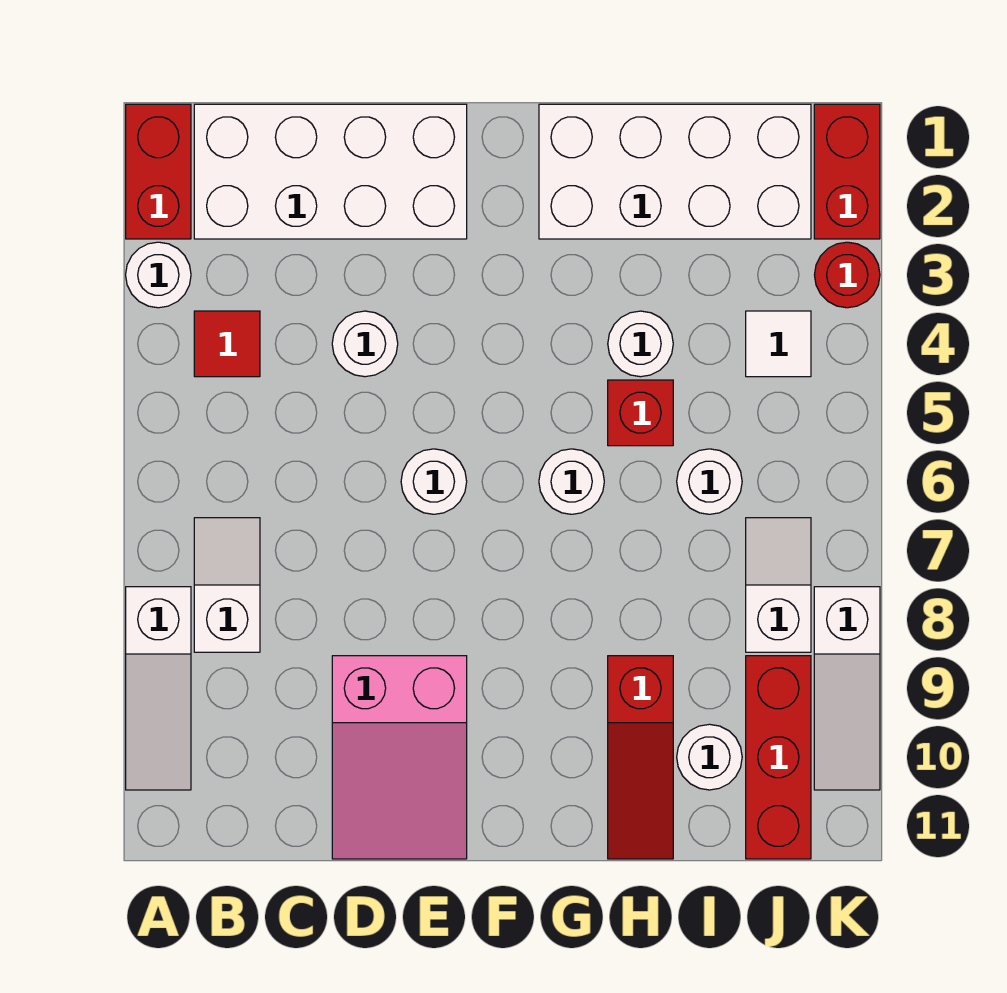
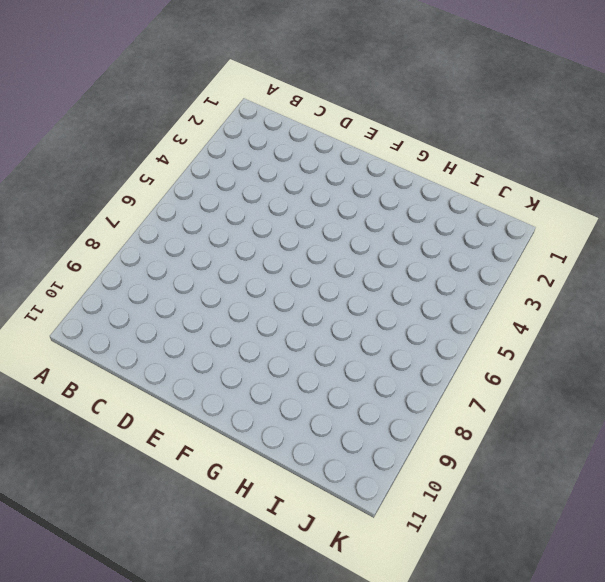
none -> red 1x2 brick [126,104,191,239]
none -> white 1x1 round brick [126,242,191,308]
none -> white 1x3 slope [126,587,191,790]

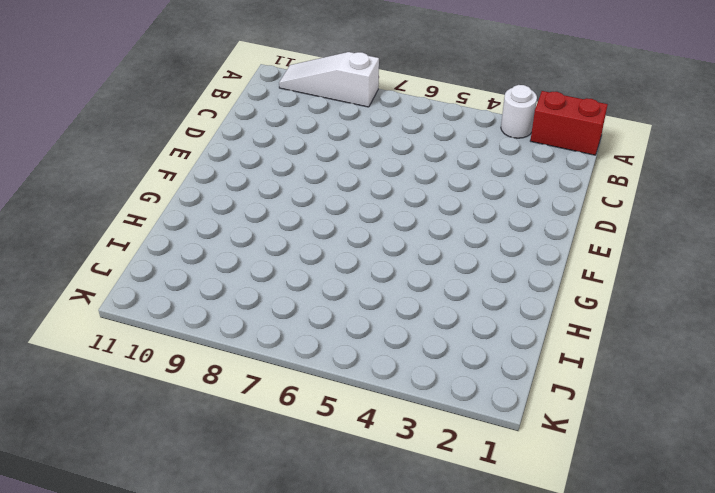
none -> white 2x4 brick [194,104,467,239]
none -> red 1x1 tile [194,311,260,377]
none -> white 1x2 slope [194,518,260,652]

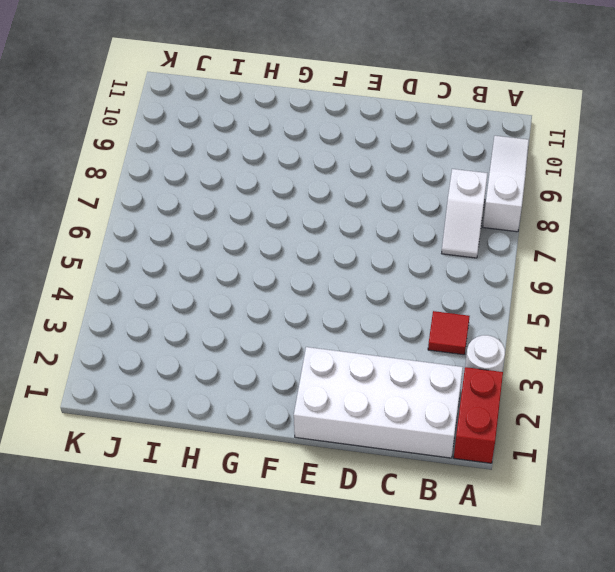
none -> white 1x1 round brick [332,311,398,377]
none -> pink 2x3 slope [332,656,467,859]
none -> white 1x1 round brick [401,449,467,514]

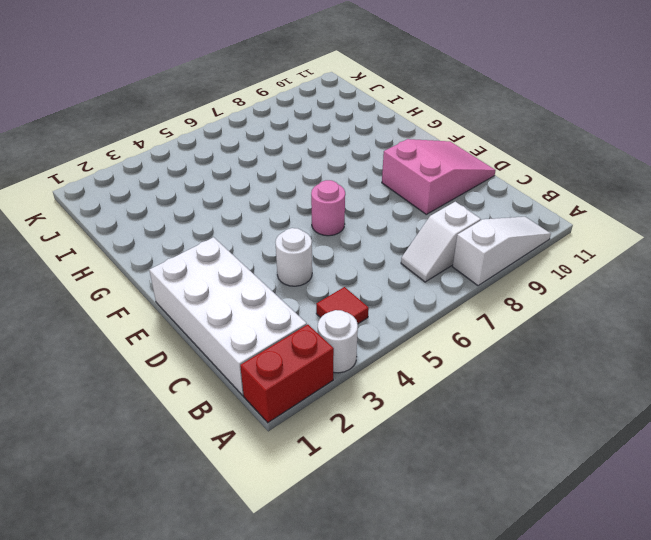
pink 1x1 round brick [311,180,345,236] -> white 1x1 round brick [401,449,467,514]
none -> white 2x4 brick [539,104,811,239]
none -> white 1x1 round brick [539,449,604,514]
none -> white 1x1 round brick [608,311,673,377]

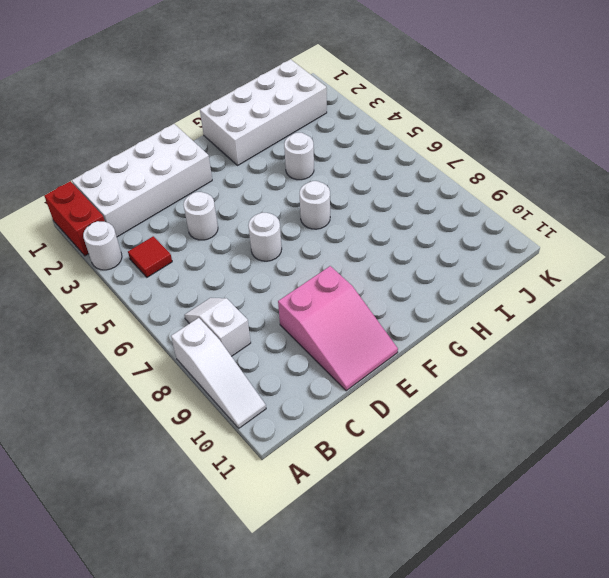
none -> red 1x1 brick [608,380,673,446]
none -> red 1x3 slope [608,656,673,859]
none -> white 1x1 round brick [677,449,742,514]

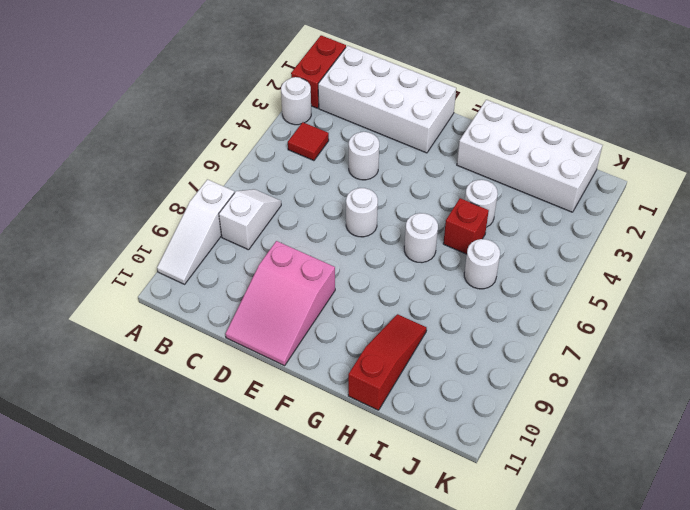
red 1x3 slope [348,314,427,410] -> red 1x3 slope turned to [608,656,673,859]
none -> white 1x1 round brick [677,724,742,790]
none -> white 1x1 tile [746,311,811,377]
none -> white 1x2 slope [746,518,811,652]

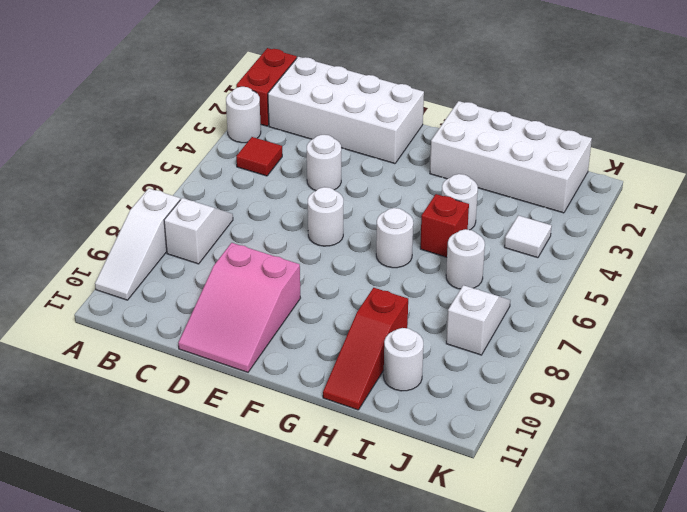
none -> red 1x3 brick [746,656,811,859]
none -> red 1x2 brick [814,104,880,239]
none -> red 1x1 round brick [815,242,880,308]

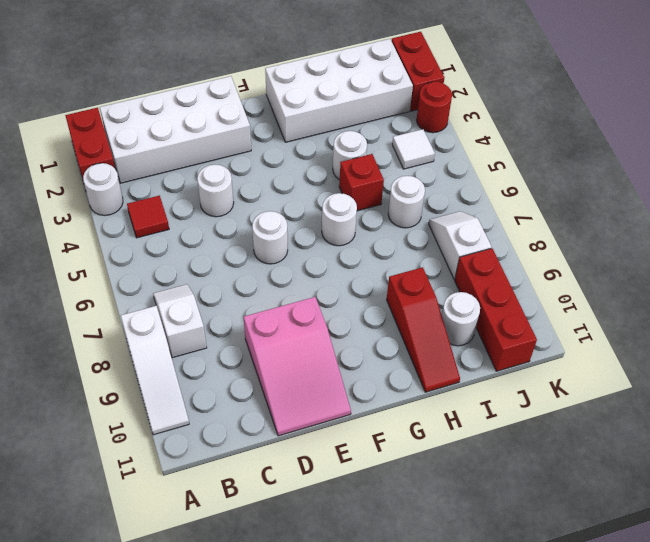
none -> white 1x3 slope [814,587,880,790]

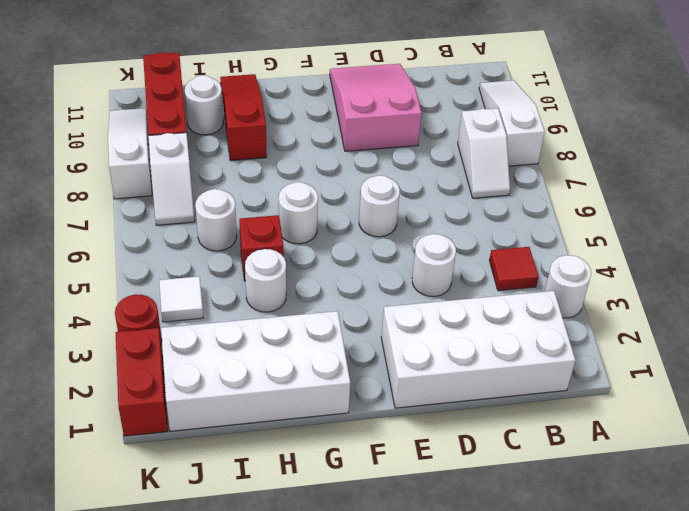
none -> red 1x2 brick [126,104,191,239]

